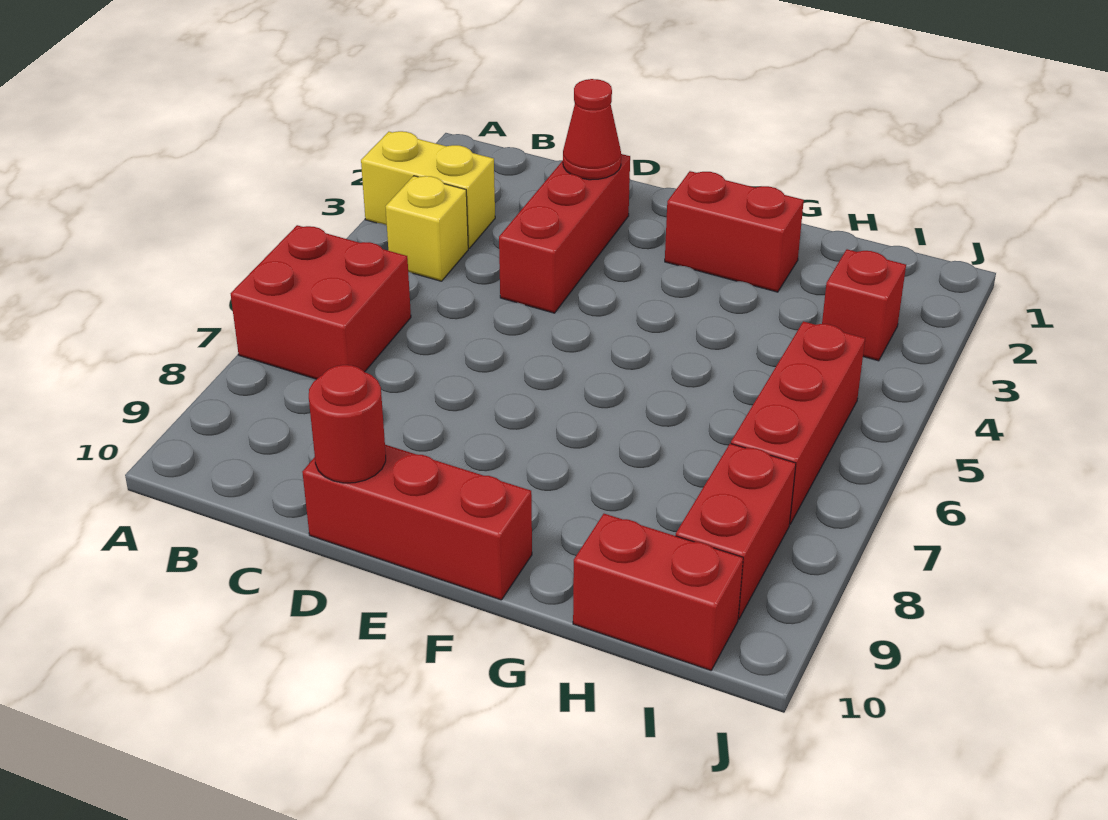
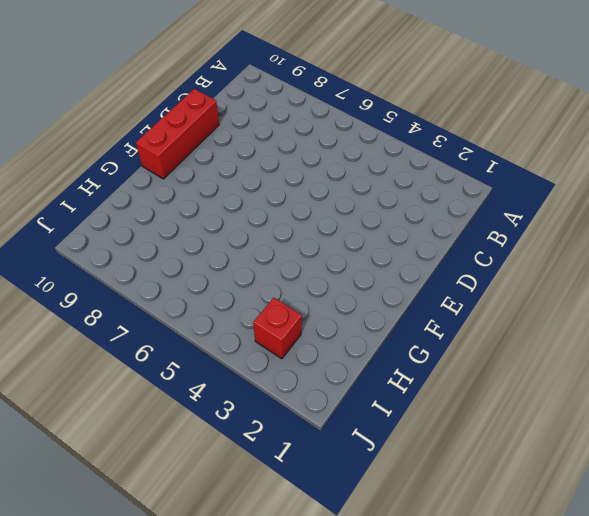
none -> yellow 1x2 brick [361,131,495,248]
none -> red 2x2 brick [231,225,411,379]
none -> yellow 1x1 brick [385,176,468,281]

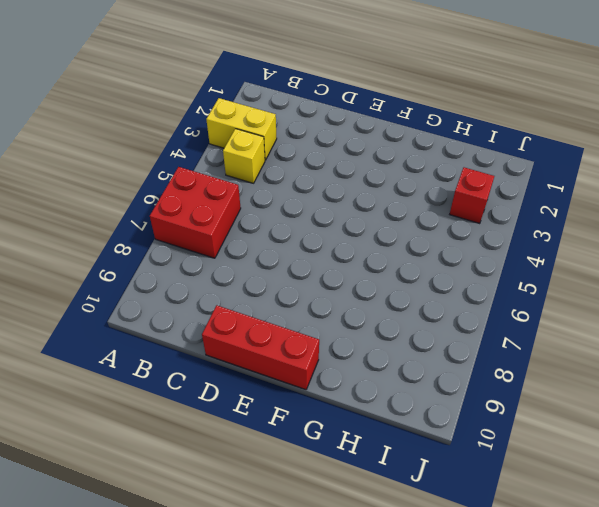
none -> red 1x3 brick [499,154,630,313]
none -> red 1x2 brick [665,171,804,292]
none -> red 1x2 brick [573,514,743,670]

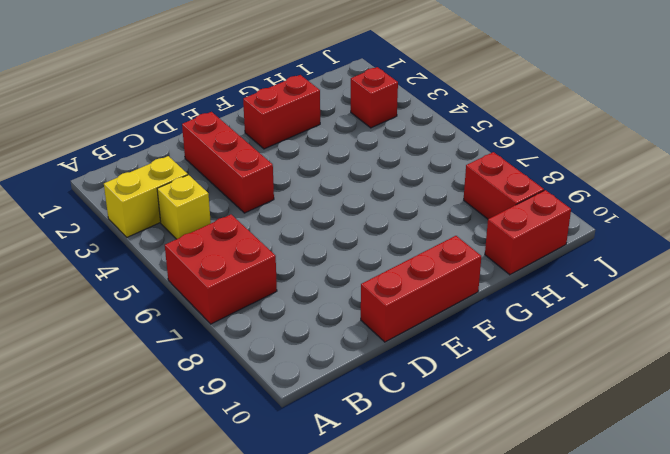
none -> red 1x3 brick [731,321,865,524]
none -> red 1x1 cone [563,79,621,180]
none -> red 1x1 round brick [309,365,386,483]

